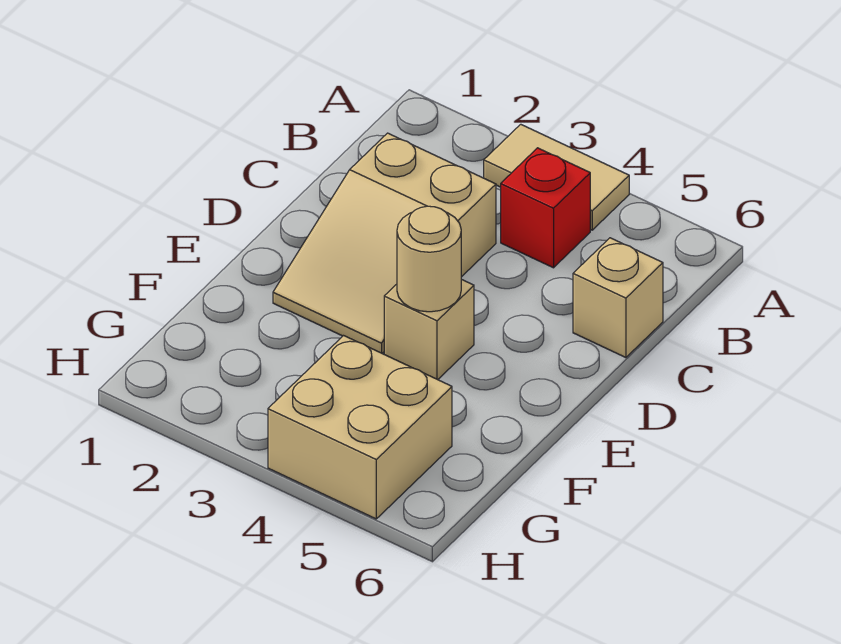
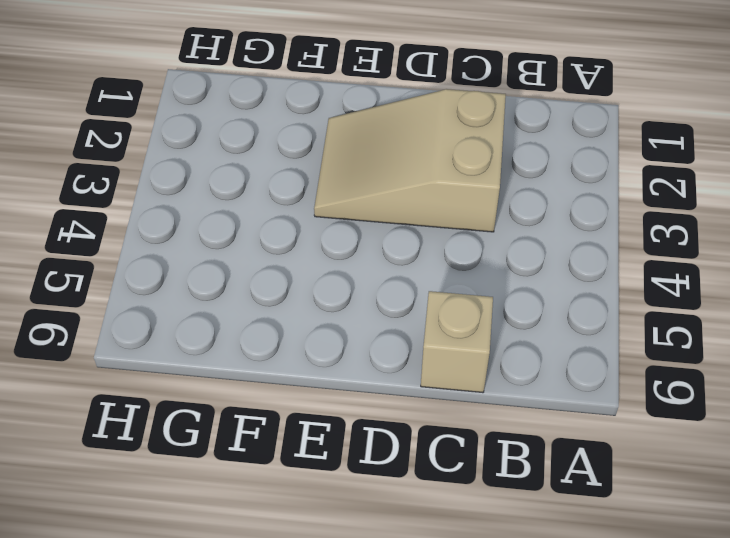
none -> tan 1x2 tile [484,124,629,230]
none -> red 1x1 brick [501,148,590,268]

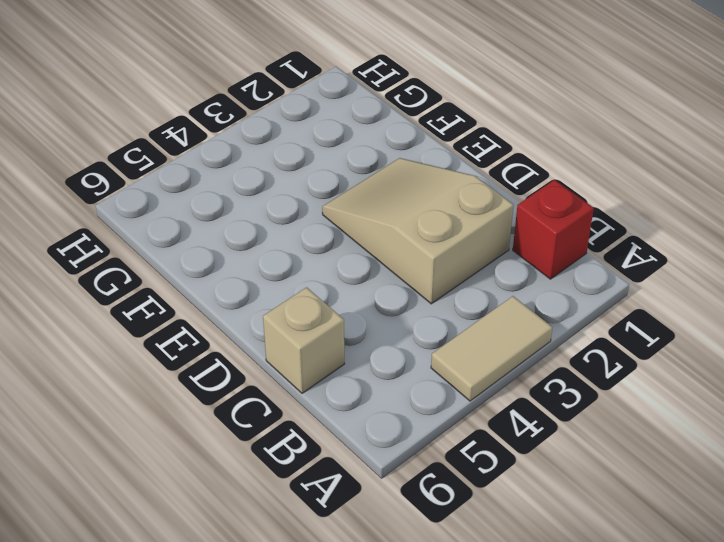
red 1x1 brick [513,180,594,279] -> red 1x1 brick moved to [501,148,590,268]
none -> tan 1x1 brick [384,279,474,380]
none -> tan 2x2 brick [268,336,452,519]

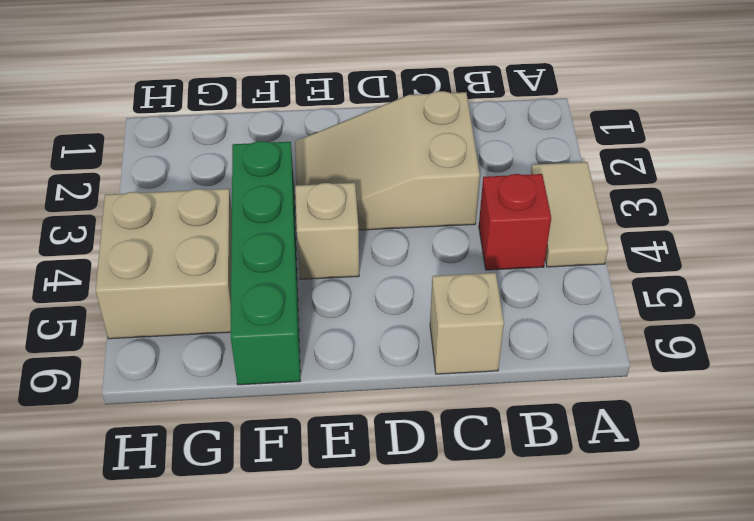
green 1x4 brick [231,141,301,385] -> none
none -> tan 1x1 round brick [397,206,461,312]

